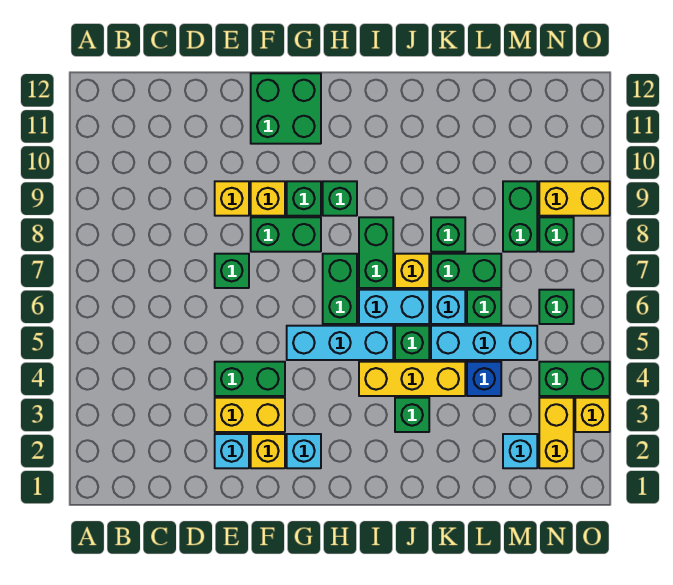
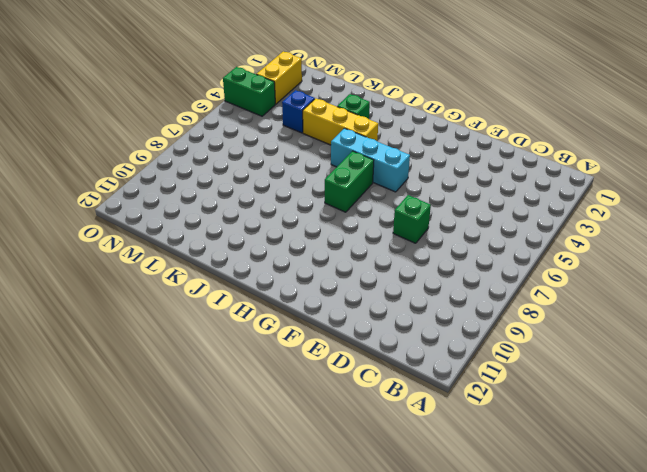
none -> cyan 1x1 brick [215,434,249,468]
none -> yellow 1x2 brick [215,398,285,432]
none -> green 1x2 brick [215,362,285,396]
none -> yellow 1x1 brick [215,181,249,216]

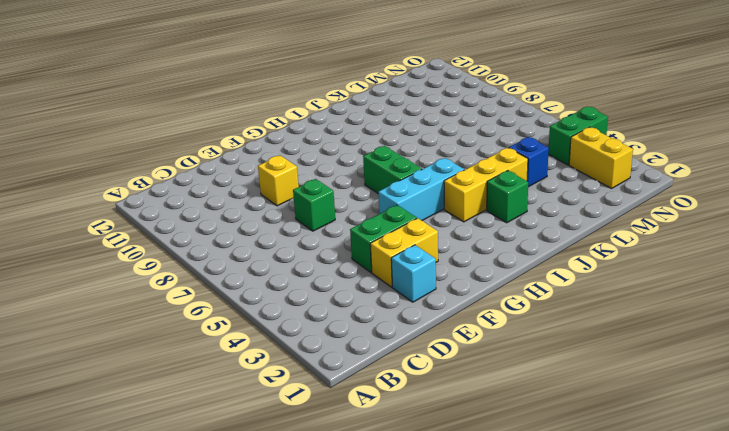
none -> yellow 1x1 brick [251,434,285,468]
none -> green 1x2 brick [251,217,321,252]
none -> yellow 1x1 brick [251,181,285,216]
none -> green 2x2 brick [251,73,321,144]

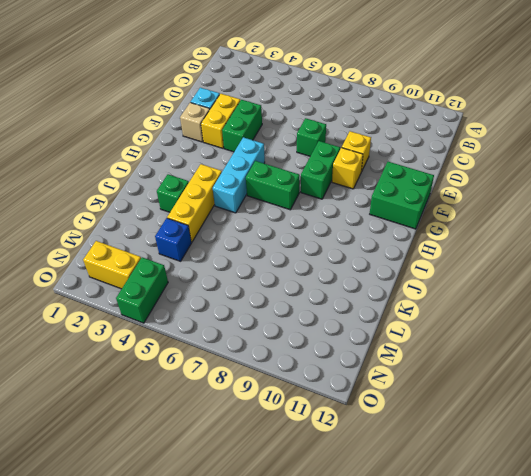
tan 1x1 brick [180,103,210,142] -> yellow 1x1 brick [251,434,285,468]
none -> cyan 1x1 brick [287,434,321,468]
none -> green 1x1 brick [287,181,321,216]
none -> green 1x1 brick [323,181,357,216]
none -> cyan 1x2 brick [359,290,429,324]

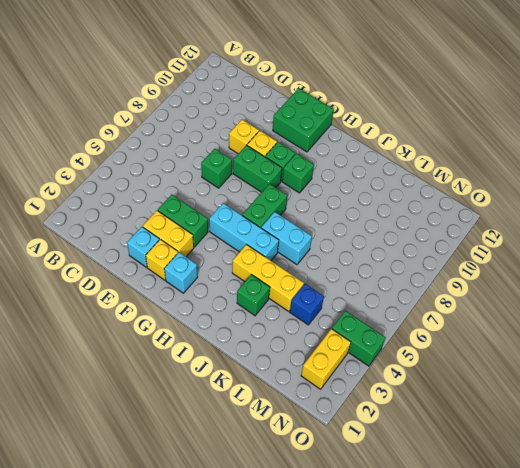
none -> green 1x2 brick [359,217,393,288]
none -> green 1x1 brick [395,326,429,360]
none -> yellow 1x1 brick [395,254,429,288]
none -> cyan 1x3 brick [431,326,537,360]

